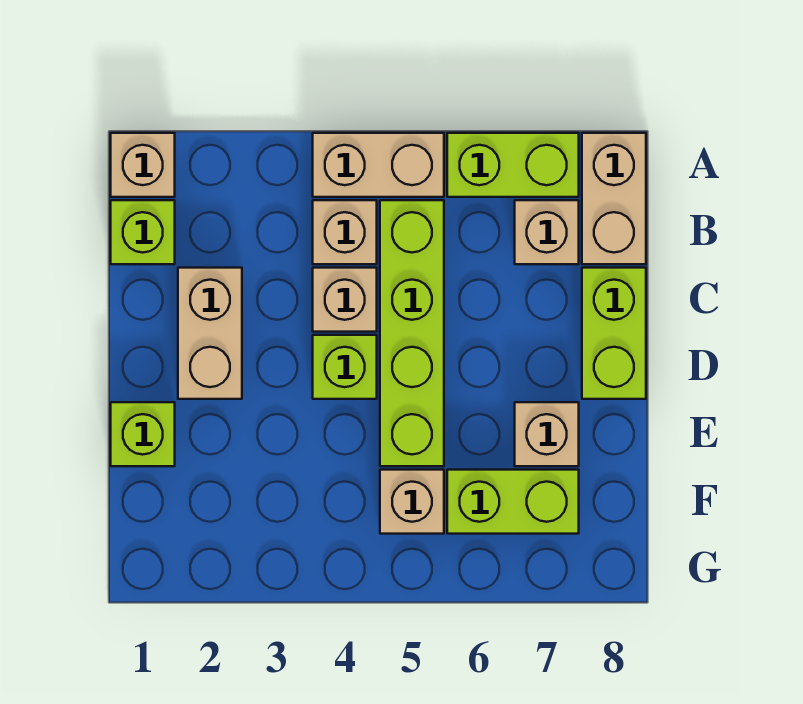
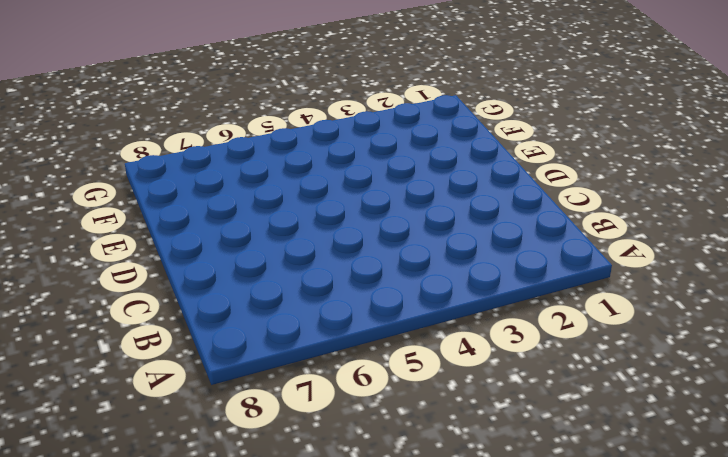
none -> tan 1x1 brick [111,133,175,197]
none -> tan 1x2 brick [313,133,444,197]
none -> lime 1x2 brick [447,133,579,197]

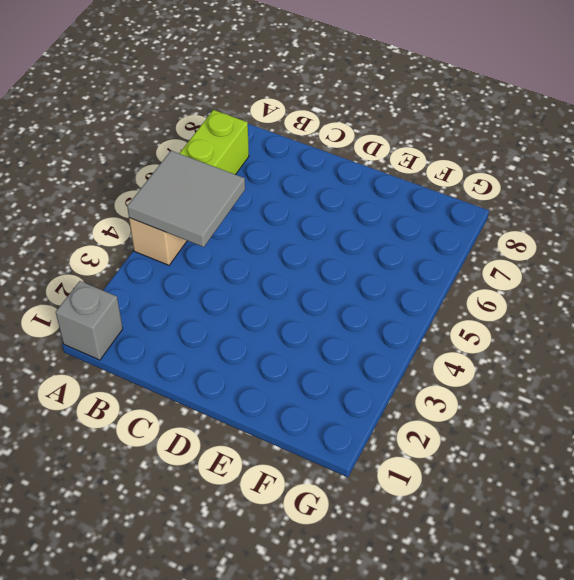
grey 1x1 brick [56,281,123,360] -> tan 1x1 brick [111,133,175,197]
grey 2x2 tile [127,151,245,247] -> none
none -> tan 1x2 brick [582,133,646,264]
none -> lime 1x1 brick [111,200,175,264]
none -> tan 1x1 brick [313,200,377,264]

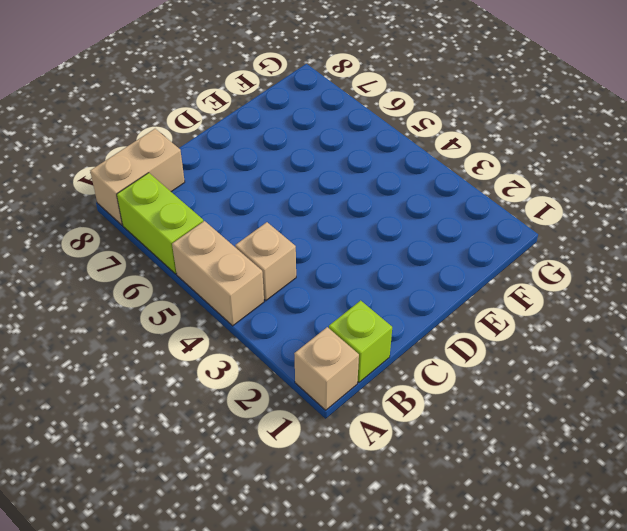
none -> lime 1x4 brick [380,200,444,466]
none -> tan 1x1 brick [515,200,579,264]
none -> tan 1x2 brick [178,268,242,399]

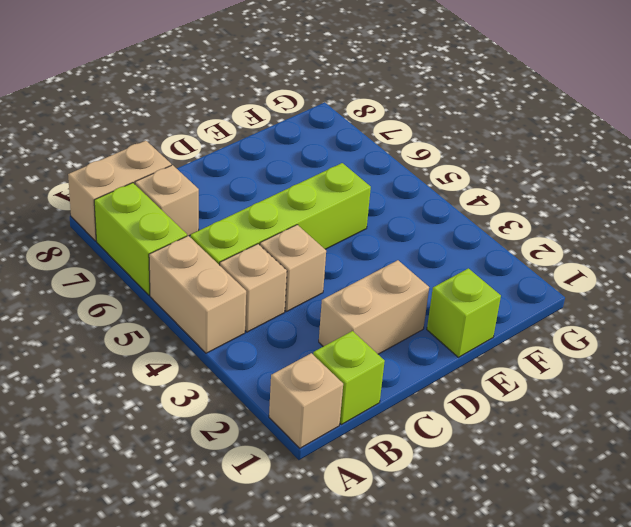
none -> lime 1x2 brick [582,268,646,399]
none -> lime 1x1 brick [313,335,377,399]
none -> tan 1x1 brick [515,402,579,466]

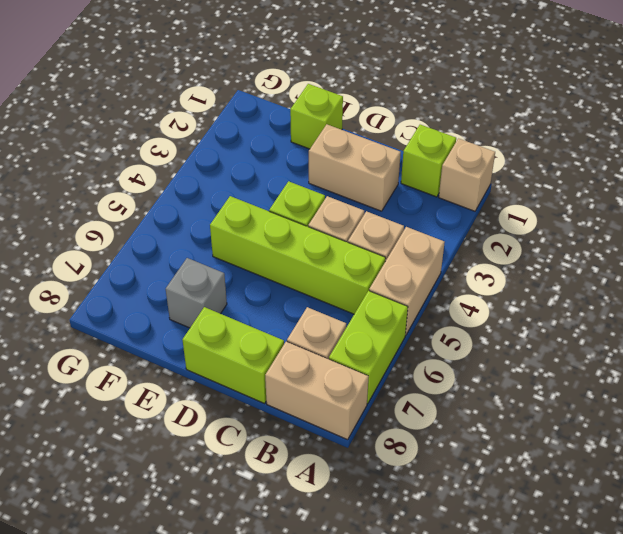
grey 1x1 brick [166,258,227,328] -> tan 1x1 brick [515,402,579,466]
none -> tan 1x1 brick [380,470,444,534]
none -> lime 1x2 brick [447,470,579,534]

